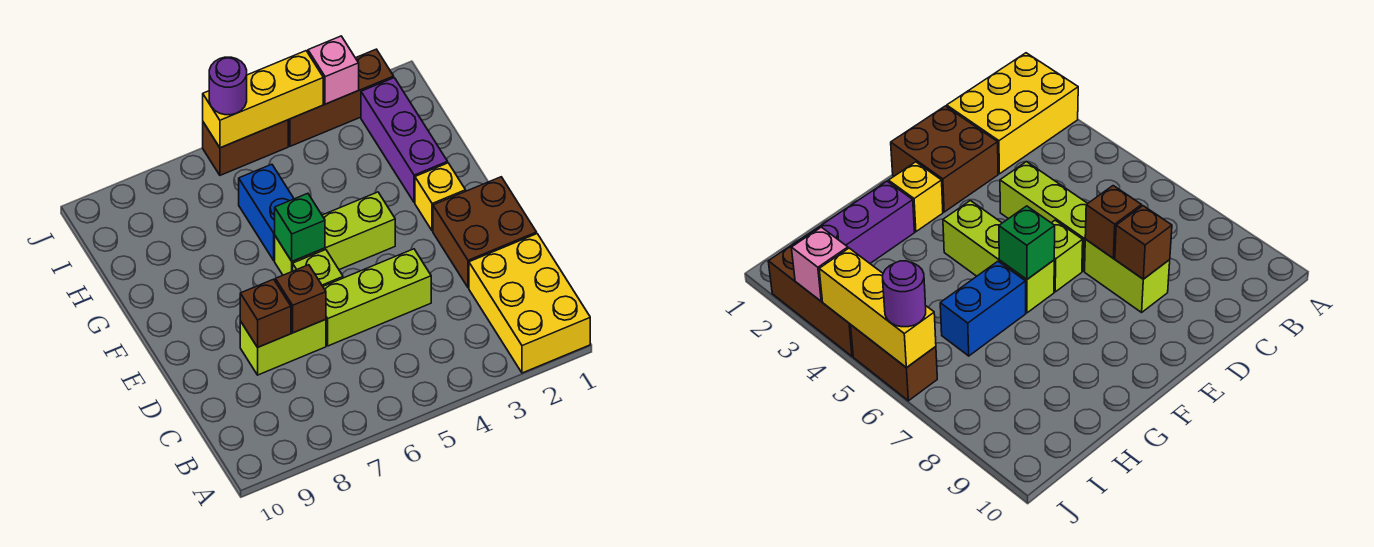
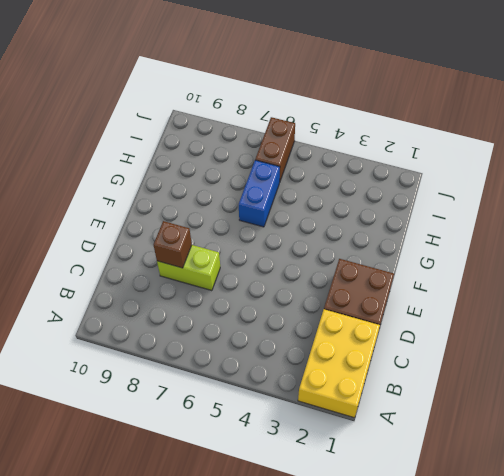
brown 1x2 brick [255,117,295,181] -> brown 1x2 brick turned to [203,120,288,175]
none -> lime 1x3 brick [323,249,431,346]
none -> lime 1x1 brick [293,250,343,286]
none -> yellow 1x1 brick [415,163,466,231]

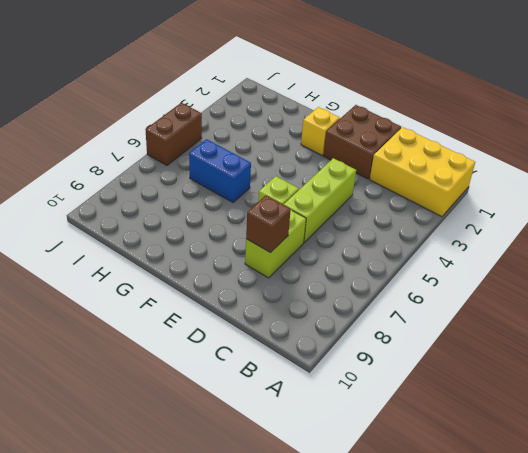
none -> lime 1x3 brick [275,192,395,275]
none -> purple 1x3 brick [361,78,448,203]
none -> brown 1x3 brick [288,49,394,146]

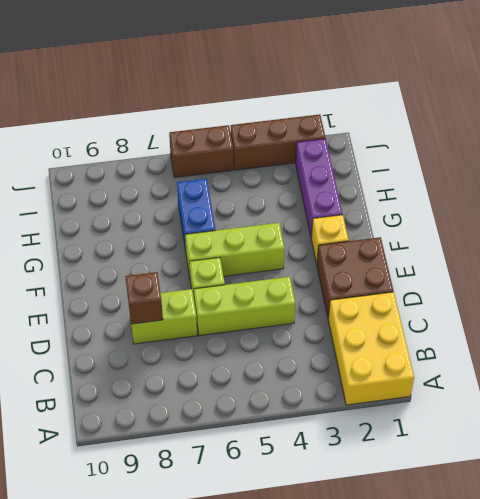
none -> brown 1x1 brick [275,265,326,333]
none -> green 1x1 brick [275,193,325,261]
none -> pink 1x1 brick [308,36,359,104]

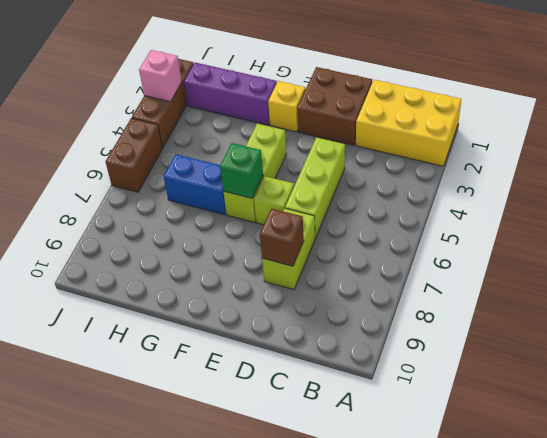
none -> brown 1x1 brick [275,265,326,333]
none -> yellow 1x3 brick [203,51,323,148]
none -> purple 1x1 round brick [209,57,247,115]

